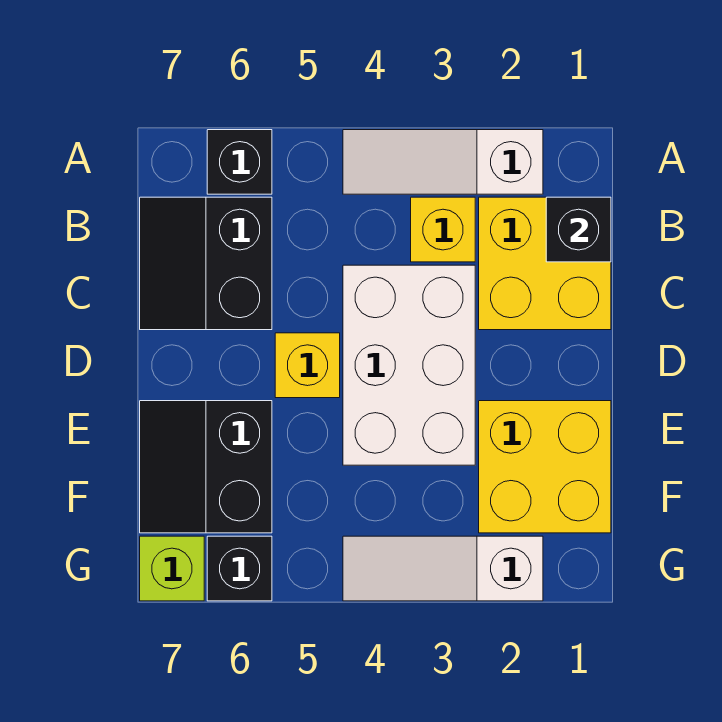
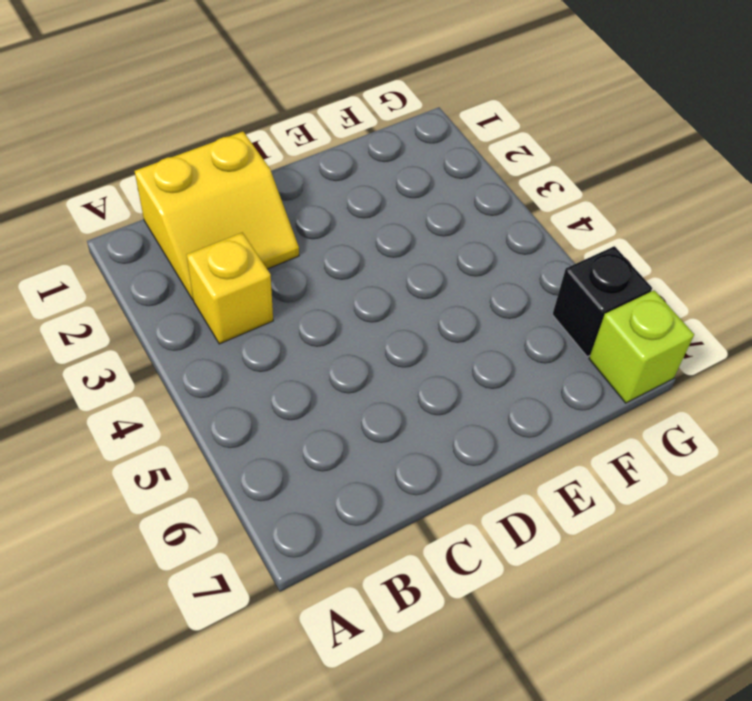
yellow 2x2 slope [135,132,299,300] -> yellow 2x2 brick [479,197,611,330]
none -> white 1x3 slope [343,130,543,194]
none -> black 1x1 brick [207,130,272,194]
none -> black 2x2 slope [140,197,272,330]

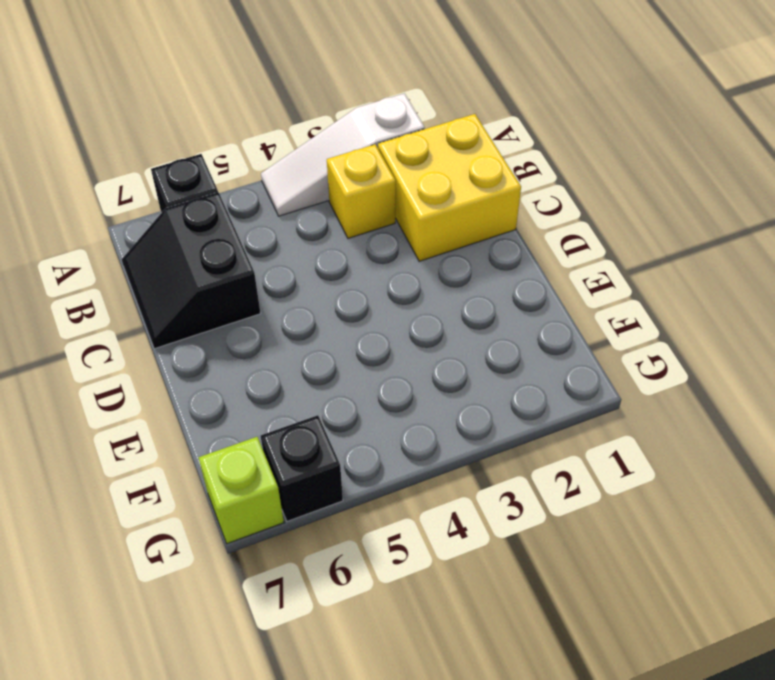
none -> white 2x3 brick [343,265,475,465]
none -> yellow 1x1 brick [275,333,340,398]
none -> yellow 2x2 brick [479,401,611,533]

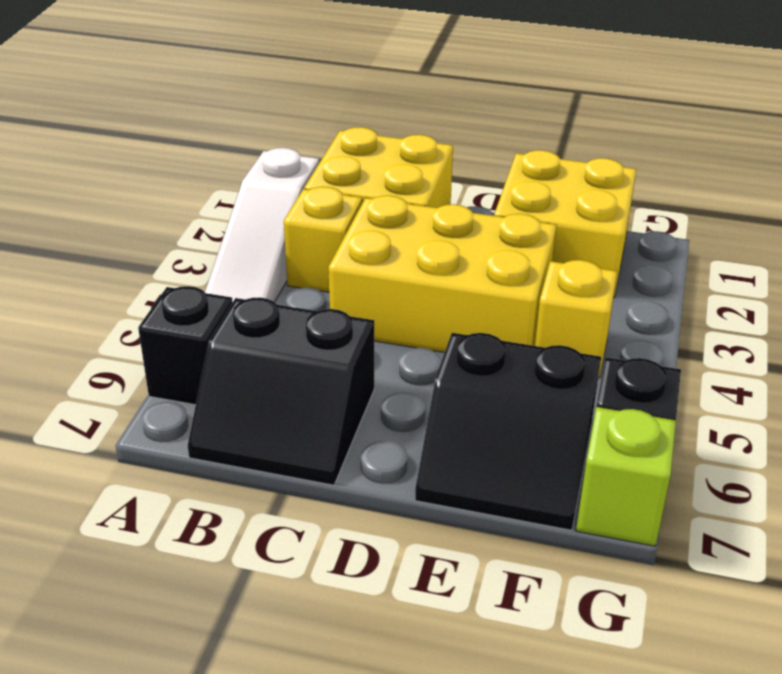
yellow 2x3 brick [329,195,557,352] -> white 2x3 brick [343,265,475,465]
yellow 1x1 brick [535,260,617,378] -> yellow 1x1 brick moved to [275,333,340,398]
none -> white 1x3 slope [343,536,543,601]
none -> black 1x1 brick [546,197,611,262]

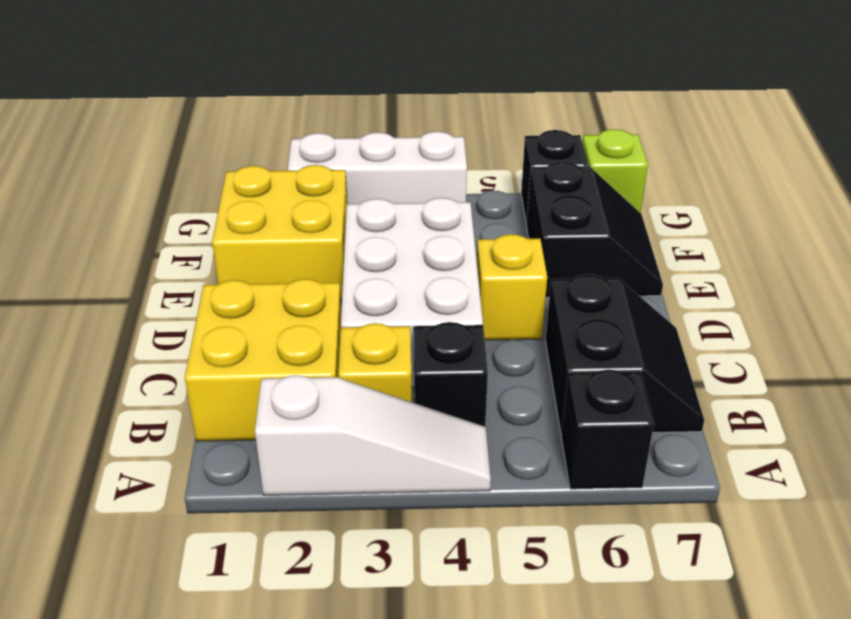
black 1x1 brick [414,322,488,427] -> black 1x1 brick moved to [546,197,611,262]
white 1x3 brick [288,132,467,204] -> white 1x3 slope [343,536,543,601]

